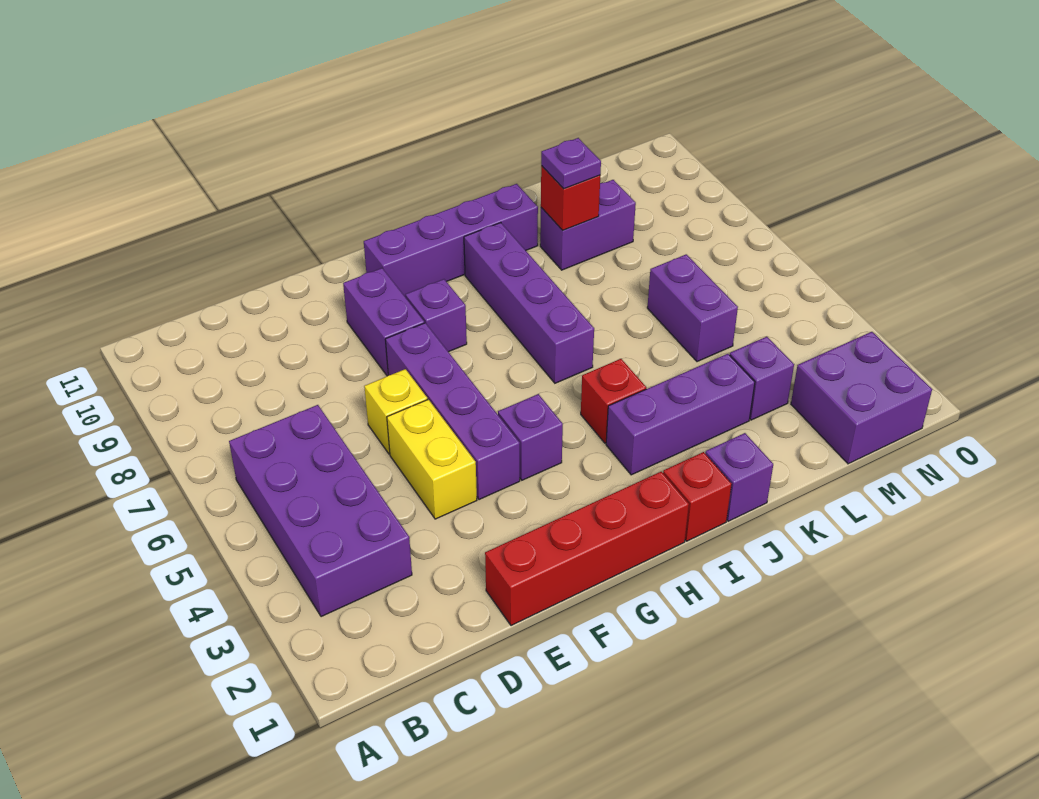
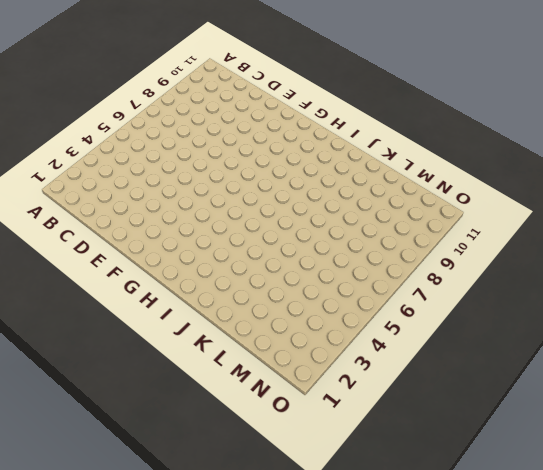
none -> purple 2x4 brick [229,405,412,617]
none -> red 1x4 brick [485,472,689,626]
none -> yellow 1x2 brick [387,399,477,519]

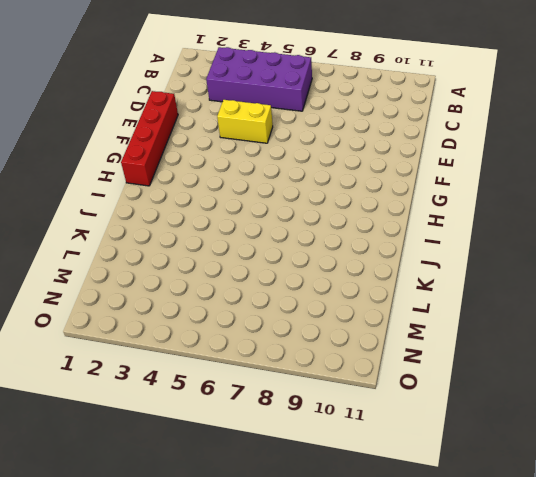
none -> yellow 1x1 brick [364,369,428,454]
none -> purple 1x4 brick [385,323,520,500]
none -> purple 1x2 brick [343,268,424,376]

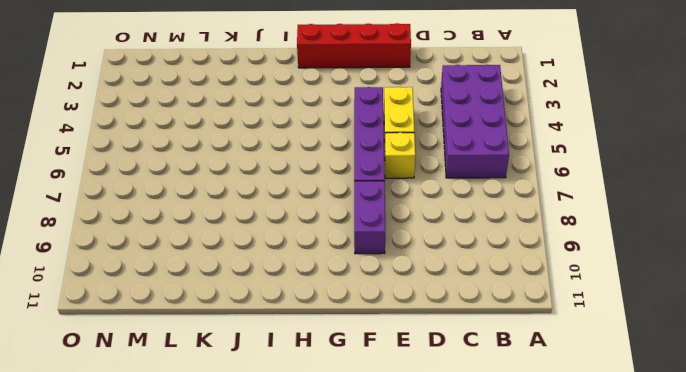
none -> purple 1x1 brick [498,394,563,480]
none -> purple 1x1 brick [405,279,467,352]
none -> purple 1x4 brick [364,184,538,297]

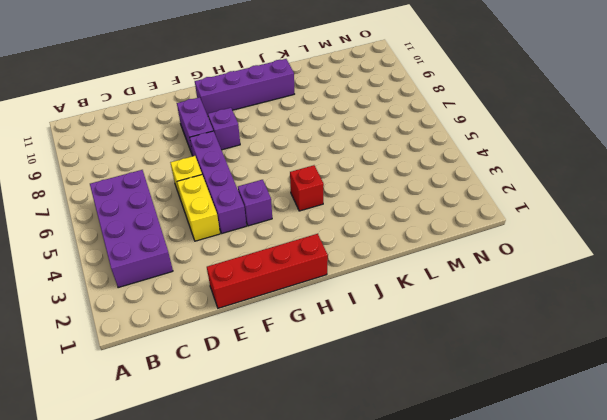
none -> red 1x1 brick [663,452,732,541]
none -> purple 1x3 brick [606,354,755,475]
none -> purple 1x4 brick [464,223,594,383]

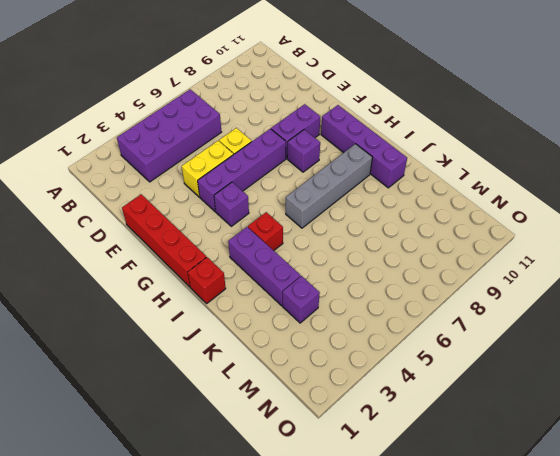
grey 1x4 brick [286,144,372,228] -> purple 1x4 brick [464,223,594,383]
none -> purple 1x1 brick [705,433,773,521]
none -> purple 1x2 brick [540,180,636,270]
none -> purple 1x2 brick [647,254,738,362]

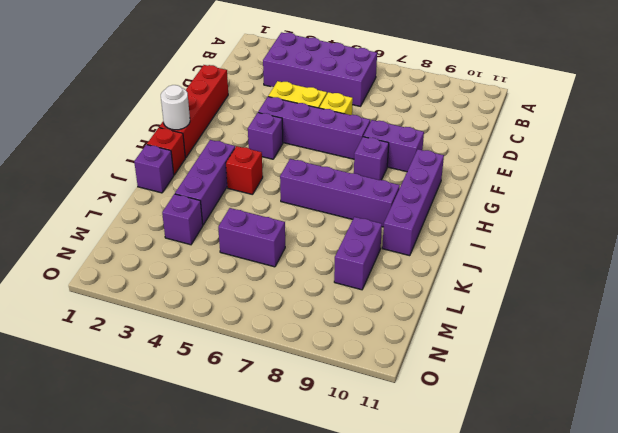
white 1x1 round brick [161,85,190,130] -> none
none -> purple 2x2 brick [791,332,932,464]
none -> red 1x1 brick [541,166,600,230]
none -> purple 1x1 plate [541,138,601,189]

